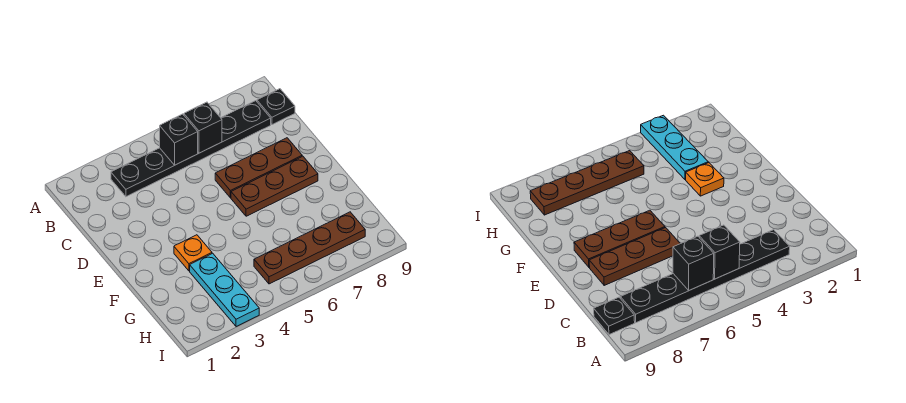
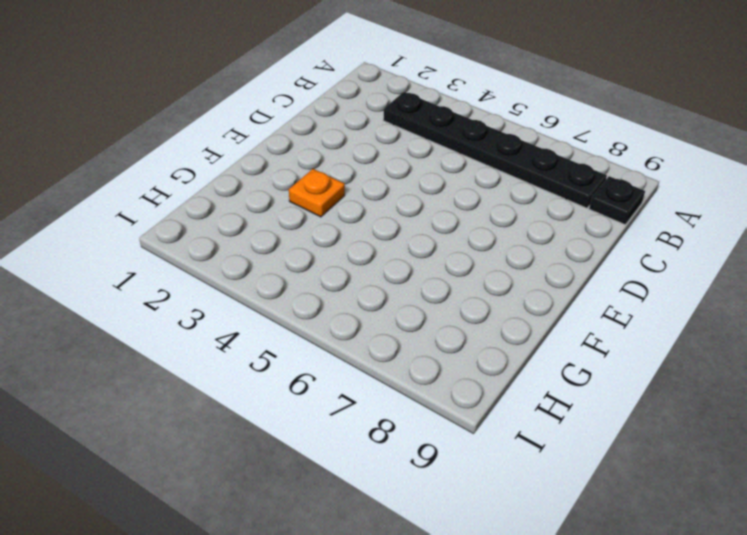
none -> brown 1x3 plate [215,138,302,198]
none -> brown 1x3 plate [231,156,318,216]

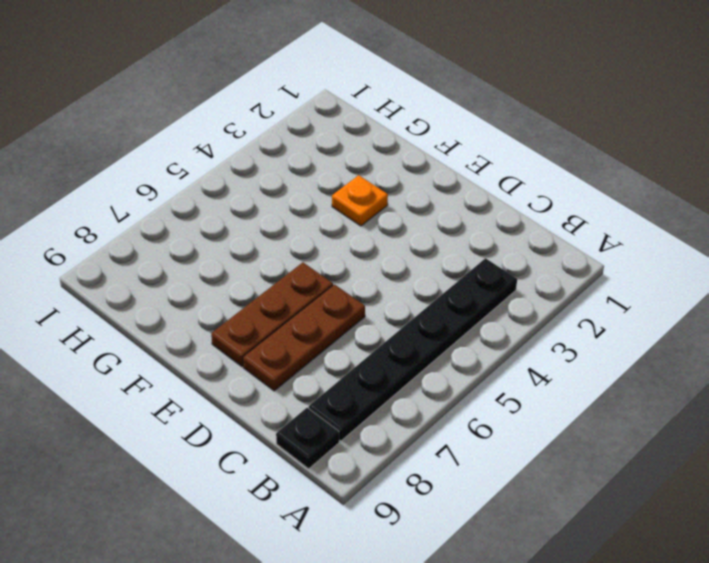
none -> cyan 1x3 plate [190,253,259,327]
none -> brown 1x4 plate [254,212,365,284]

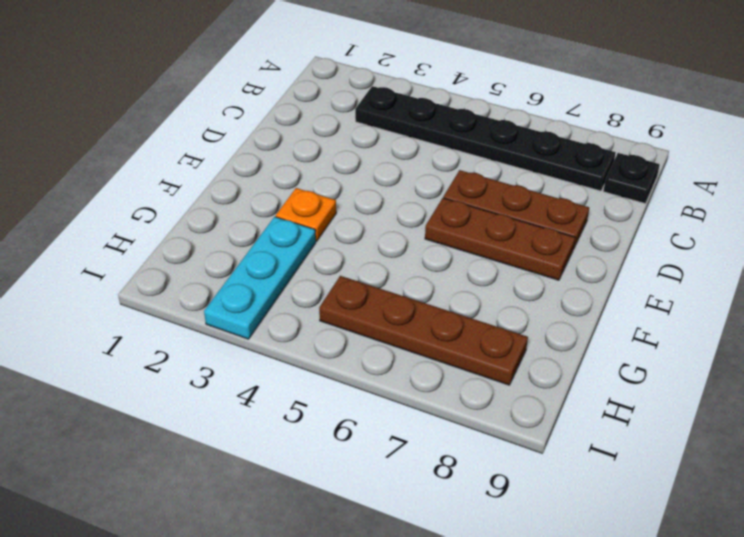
none -> black 1x1 brick [160,114,198,165]
none -> black 1x1 brick [184,102,222,153]

